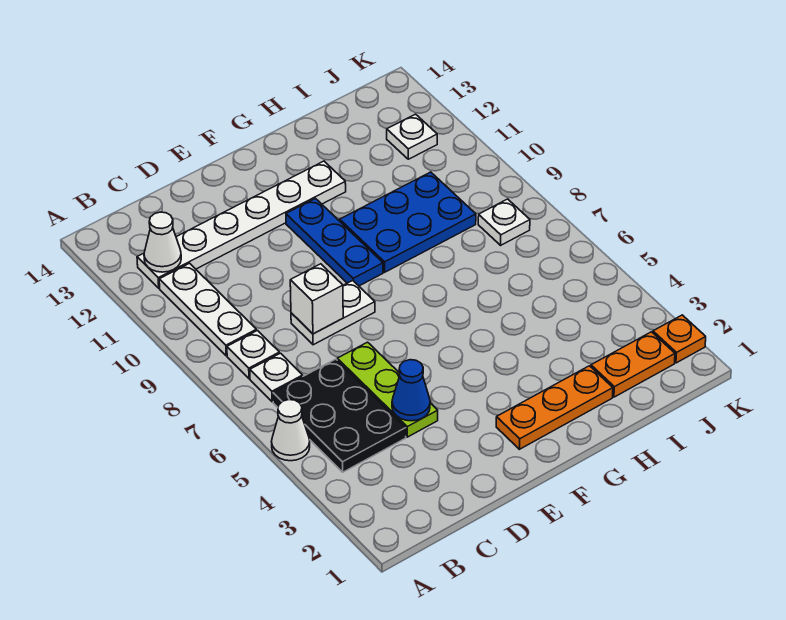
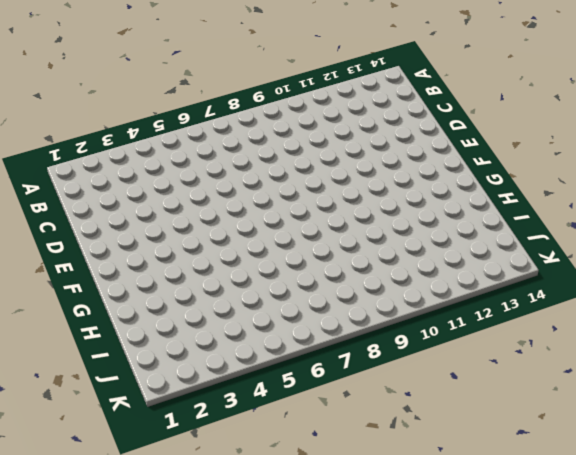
none -> white 1x1 cone [271,400,310,461]
none -> black 2x3 plate [273,359,406,472]
none -> white 1x1 plate [250,353,303,402]

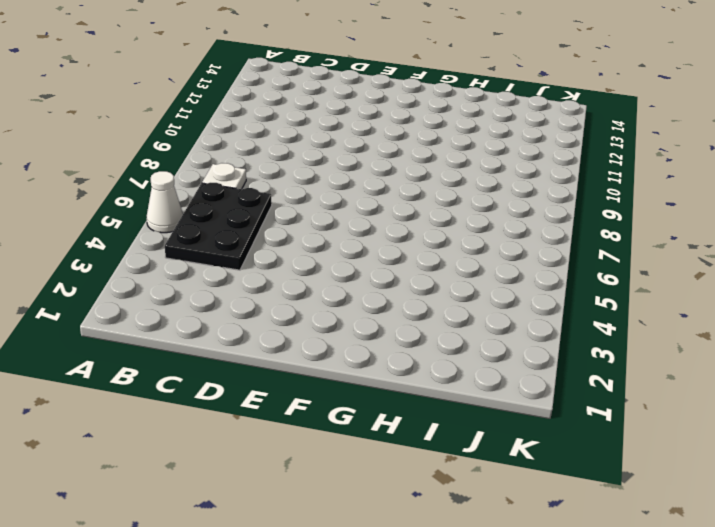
none -> white 1x1 plate [227,331,279,379]
none -> white 1x3 plate [159,263,256,356]
none -> white 1x6 plate [137,161,346,288]

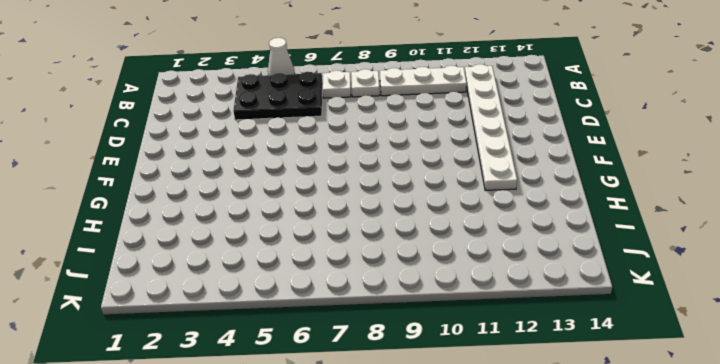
none -> lime 1x3 plate [337,342,438,437]
none -> white 1x2 plate [291,280,375,345]
none -> orange 1x3 plate [496,366,613,449]

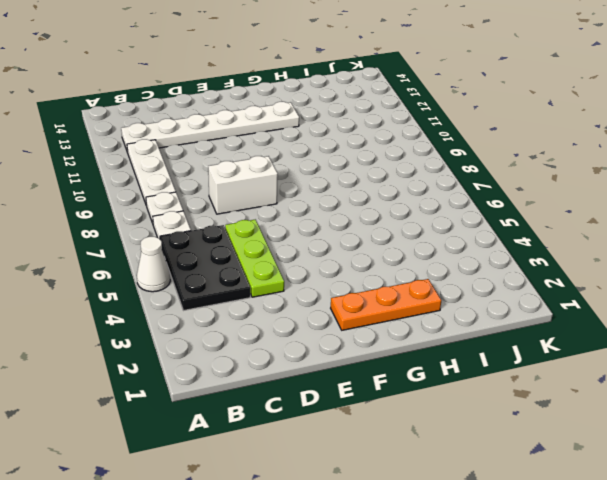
white 1x2 brick [208,156,278,214] -> white 1x2 plate [291,280,375,345]
none -> blue 1x3 plate [286,199,383,286]
none -> blue 2x3 plate [340,172,476,272]
none -> orange 1x2 plate [591,332,675,397]

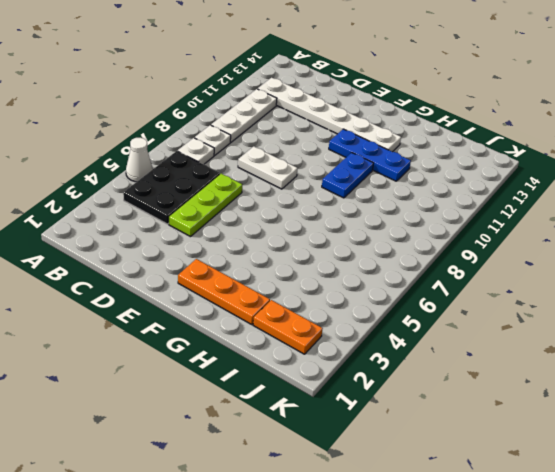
blue 1x3 plate [329,129,411,181] -> blue 1x3 plate turned to [286,199,383,286]
blue 1x2 plate [322,153,374,198] -> blue 2x3 plate [340,172,476,272]
none -> white 1x1 plate [478,199,530,245]
none -> white 1x1 plate [387,114,437,159]
none -> orange 1x1 plate [653,315,706,363]

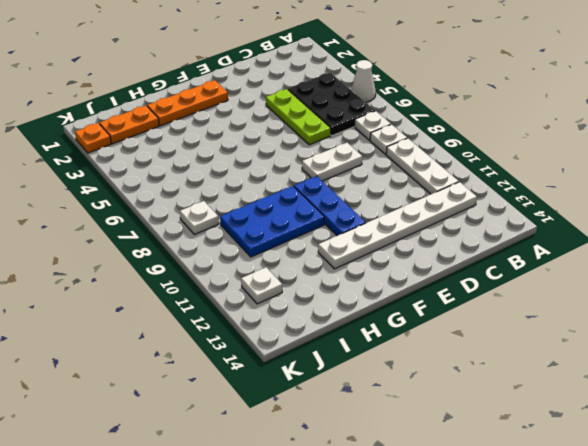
none -> white 1x1 cone [144,212,181,272]
none -> blue 1x1 cone [392,360,430,421]
none -> white 1x1 brick [290,264,343,334]

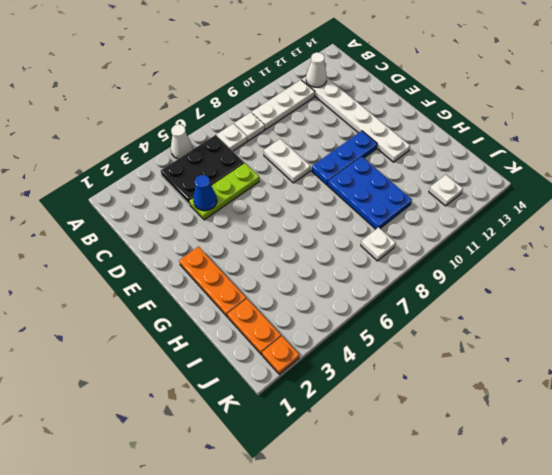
none -> white 1x1 brick [290,264,343,334]

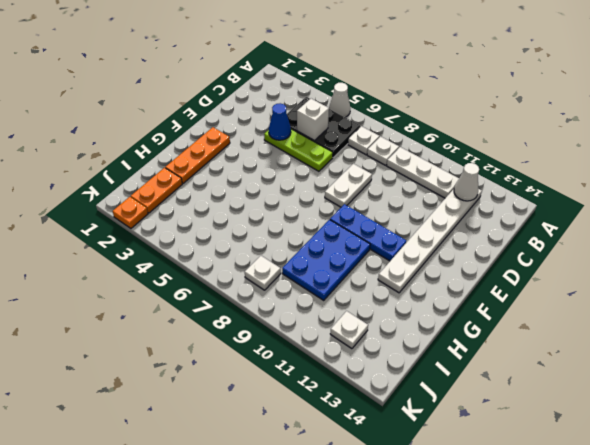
white 1x1 brick [297,99,329,141] -> white 1x1 brick moved to [290,264,343,334]

